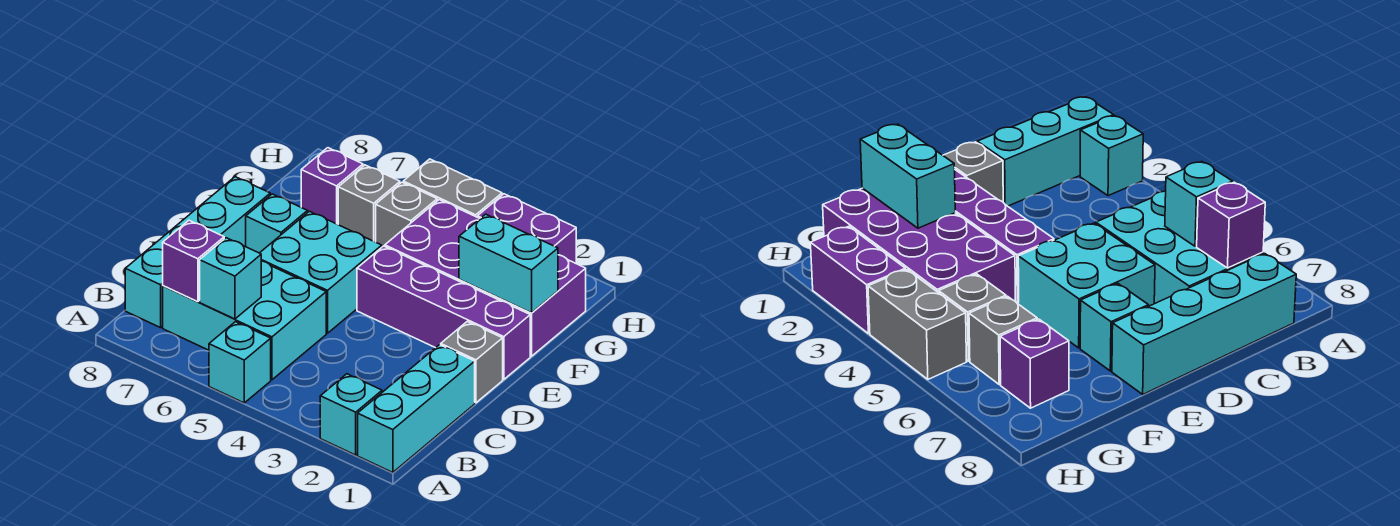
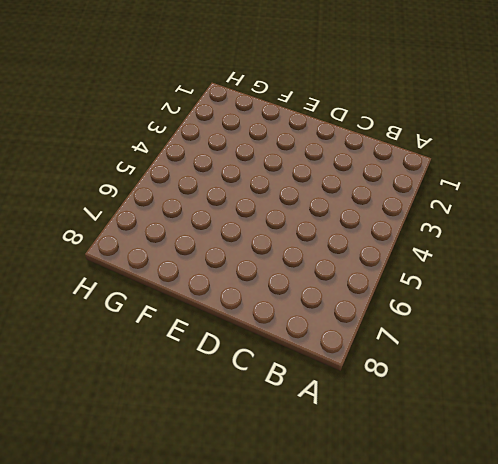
none -> cyan 1x3 brick [358,345,475,472]
none -> cyan 1x1 brick [320,374,382,455]
none -> cyan 1x1 brick [209,322,271,403]

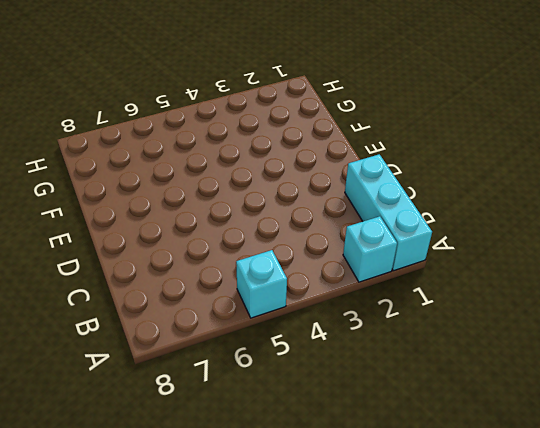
none -> cyan 2x3 brick [163,261,326,380]
none -> cyan 1x4 brick [125,177,270,328]
none -> grey 1x1 brick [441,321,503,403]

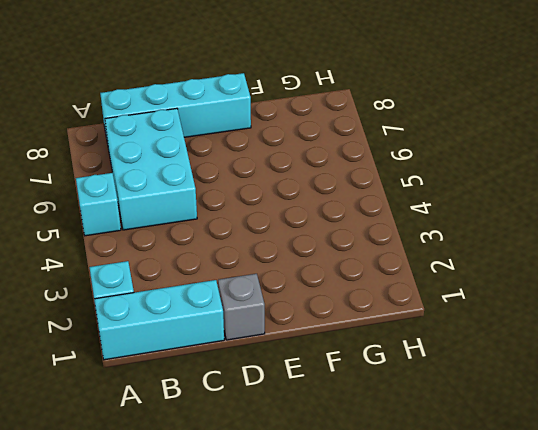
none -> cyan 2x2 brick [260,211,382,333]
none -> purple 1x4 brick [357,246,530,380]
none -> cyan 1x1 brick [246,194,308,253]

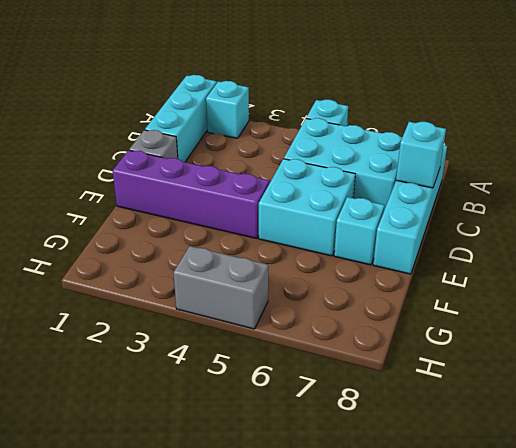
cyan 1x1 brick [396,122,446,188] -> cyan 1x1 brick moved to [200,238,261,319]
none -> purple 2x4 brick [385,200,586,356]
none -> grey 1x1 brick [376,182,437,247]
none -> grey 1x1 brick [338,165,400,242]

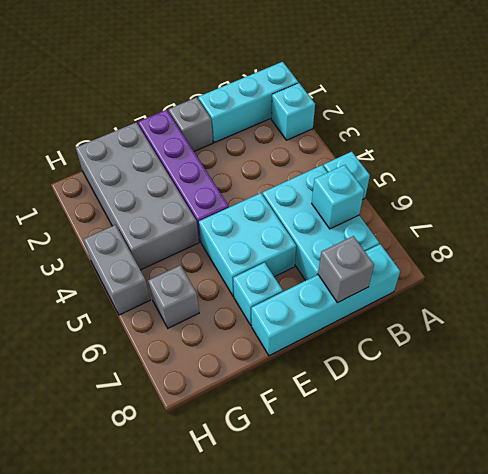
grey 1x1 brick [318,236,374,303] -> grey 1x1 brick moved to [376,182,437,247]
grey 2x4 brick [76,122,199,270] -> purple 2x4 brick [385,200,586,356]
none -> purple 1x1 brick [301,148,363,224]
none -> purple 1x2 brick [478,194,576,263]
none -> purple 1x1 brick [163,220,224,302]

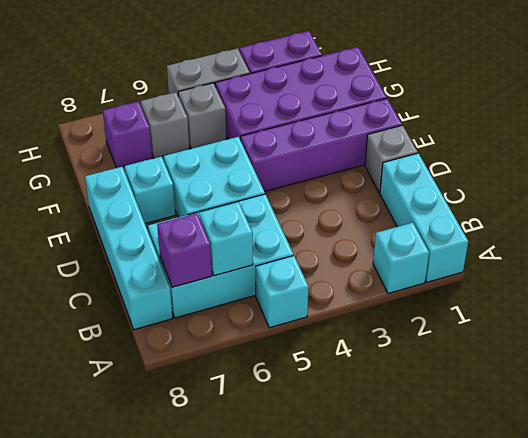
none -> cyan 1x2 brick [459,214,558,313]

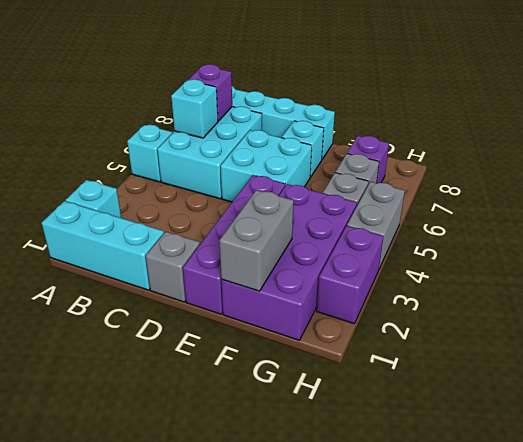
grey 1x2 brick [219,190,294,291] -> cyan 1x2 brick [459,214,558,313]

